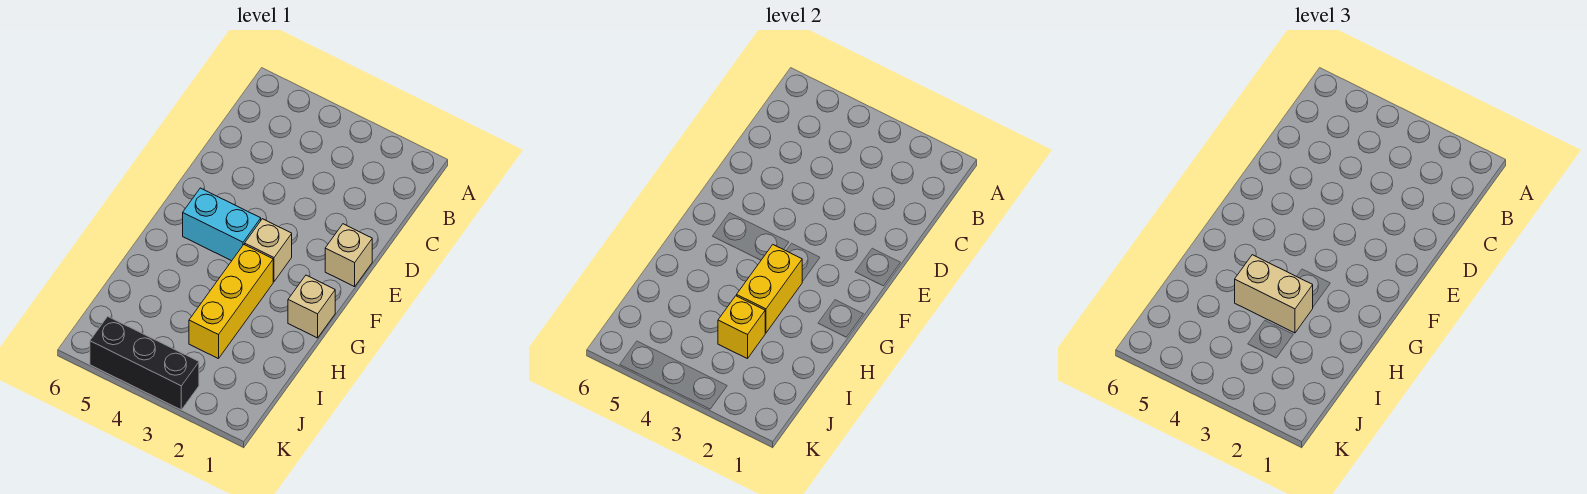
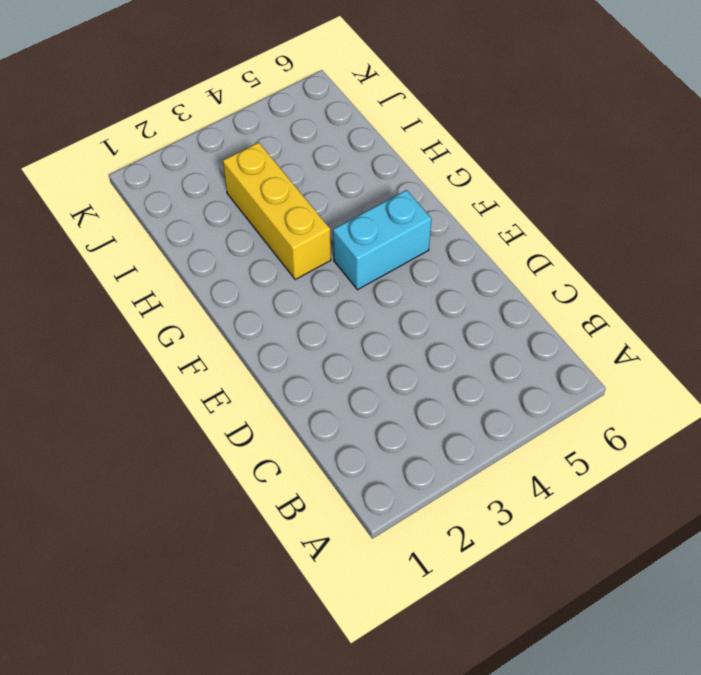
none -> tan 1x1 brick [325,224,372,287]
none -> tan 1x1 brick [245,219,292,281]

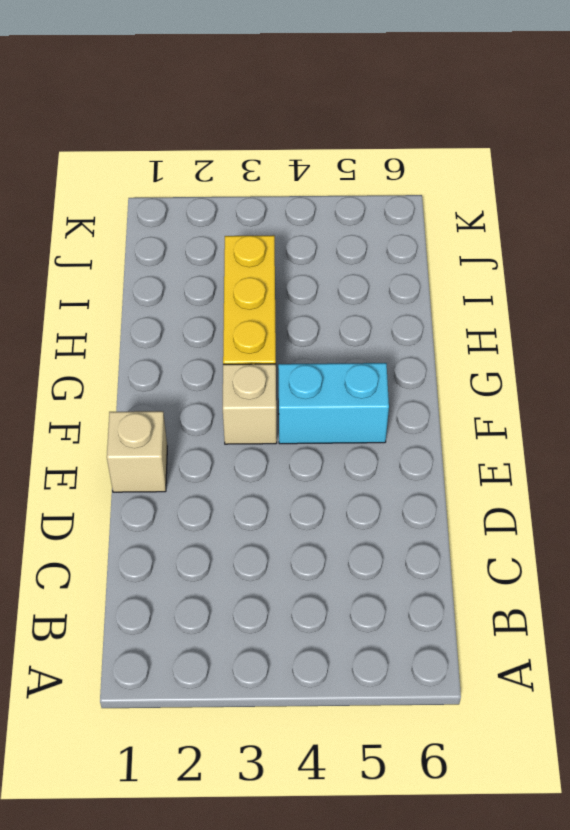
none -> tan 1x1 brick [288,275,335,338]
none -> black 1x3 brick [90,316,199,410]

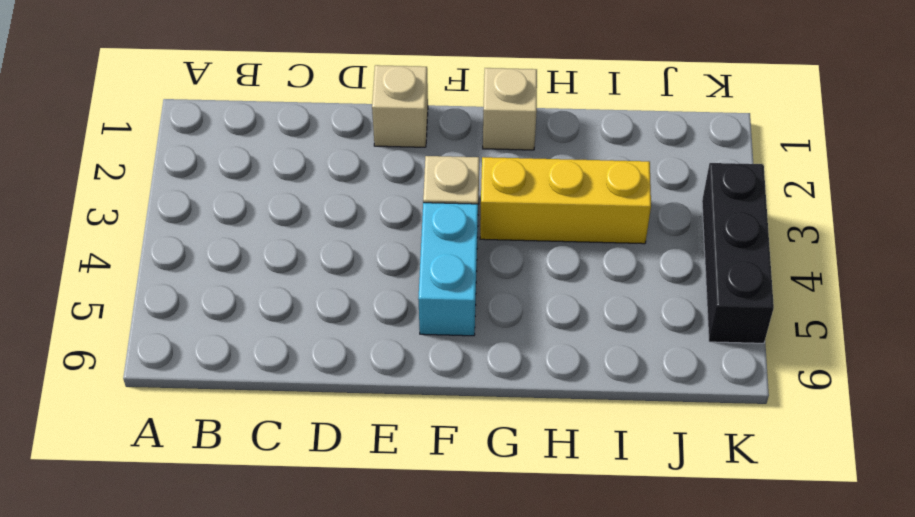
none -> yellow 1x2 brick [737,245,802,333]
none -> yellow 1x1 brick [718,296,765,359]

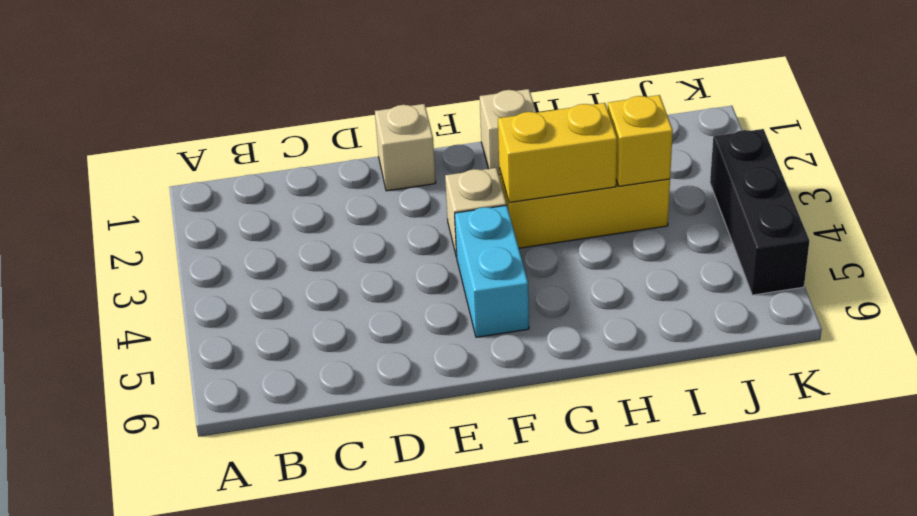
none -> tan 1x2 brick [1235,255,1313,333]

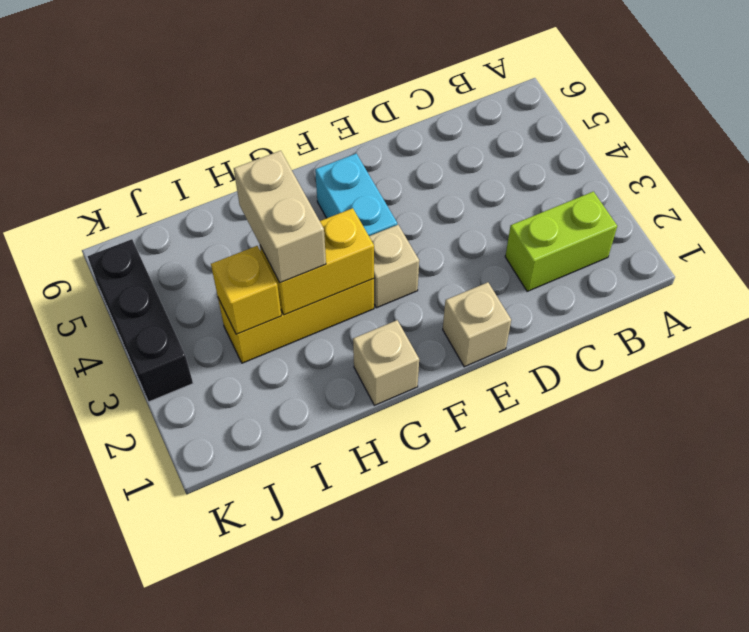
lime 1x2 brick [505,192,617,291] -> none

